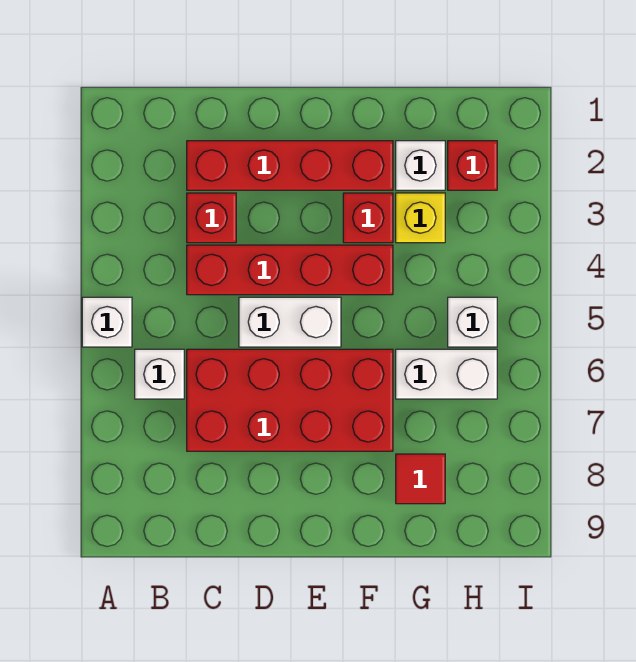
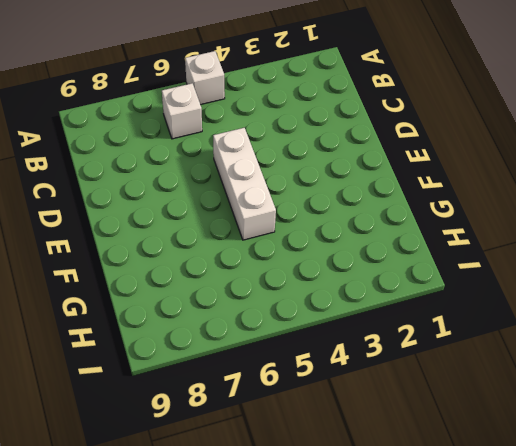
white 1x3 brick [213,128,276,240] -> white 1x2 brick [239,297,341,347]
none -> red 1x4 brick [187,141,393,190]
none -> red 1x1 brick [187,193,236,243]
none -> red 1x4 brick [187,245,393,295]

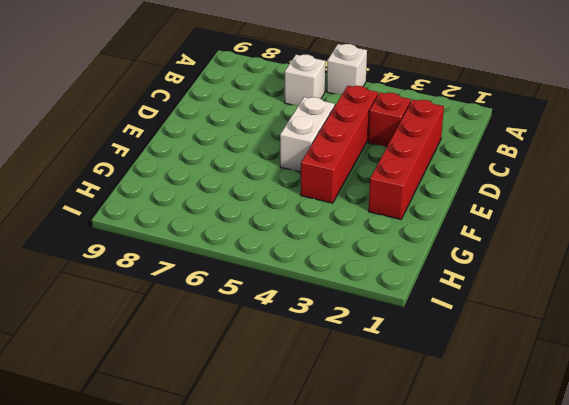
none -> red 2x4 brick [187,349,393,451]
none -> red 1x1 brick [343,193,393,243]
none -> white 1x1 brick [396,141,445,190]

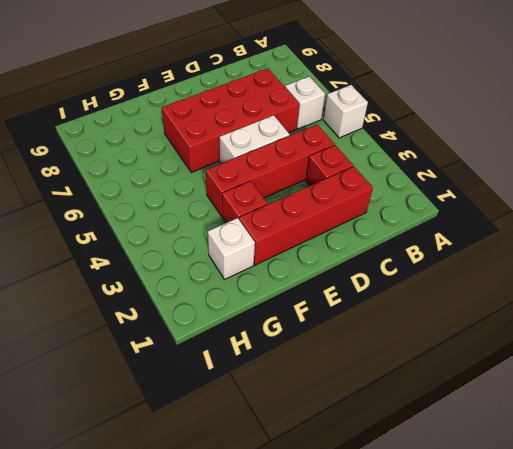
none -> yellow 1x1 brick [396,193,445,243]
none -> white 1x2 brick [396,349,497,399]
none -> red 1x1 tile [396,454,445,504]

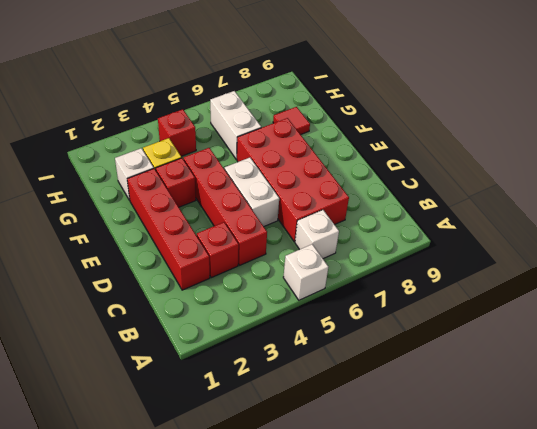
red 1x1 brick [158,109,196,156] -> red 1x1 brick moved to [448,141,497,190]
none -> white 1x1 brick [448,297,497,347]

